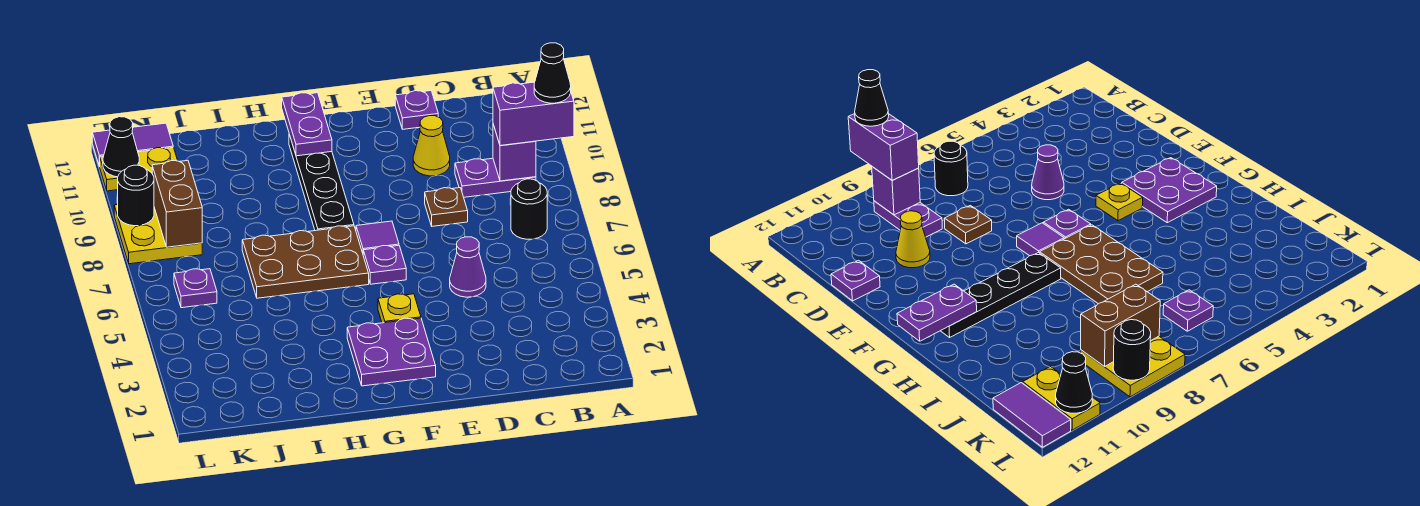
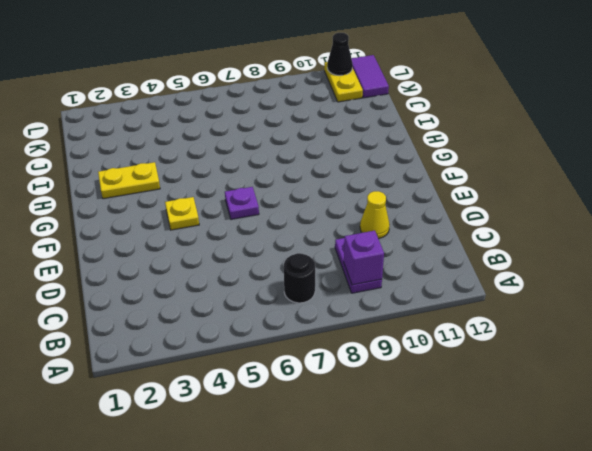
yellow 1x2 plate [98,162,160,199] -> none
none -> purple 1x1 cone [450,237,486,297]
none -> brown 1x1 plate [425,188,468,226]
none -> purple 1x1 plate [395,91,438,129]

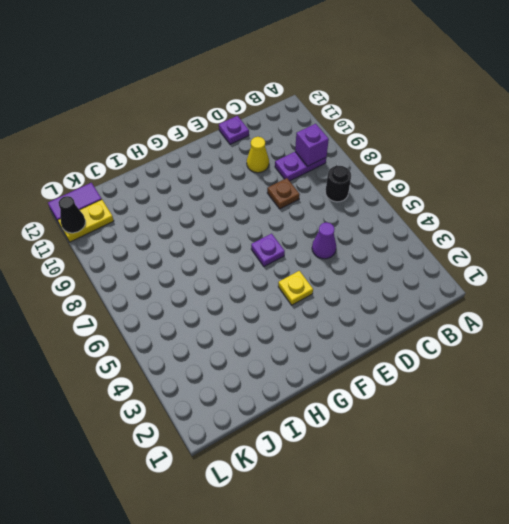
none -> purple 2x2 plate [347,318,436,386]
none -> purple 1x1 tile [356,221,399,253]
none -> brown 2x3 plate [242,226,369,298]

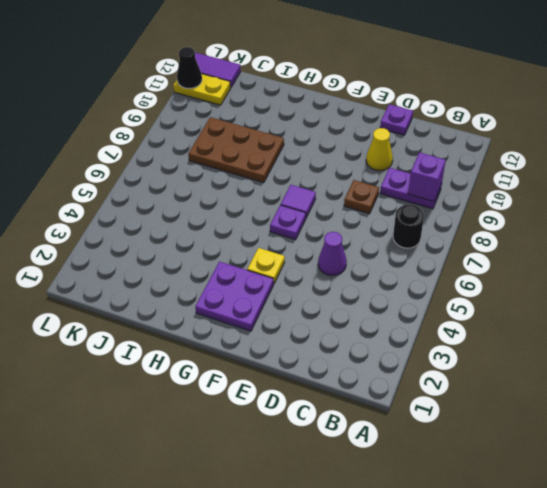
brown 2x3 plate [188,117,284,183] -> brown 2x3 plate moved to [242,226,369,298]
none -> black 1x4 plate [289,135,354,231]
none -> purple 1x1 plate [174,269,217,308]
none -> yellow 2x2 plate [114,205,202,264]

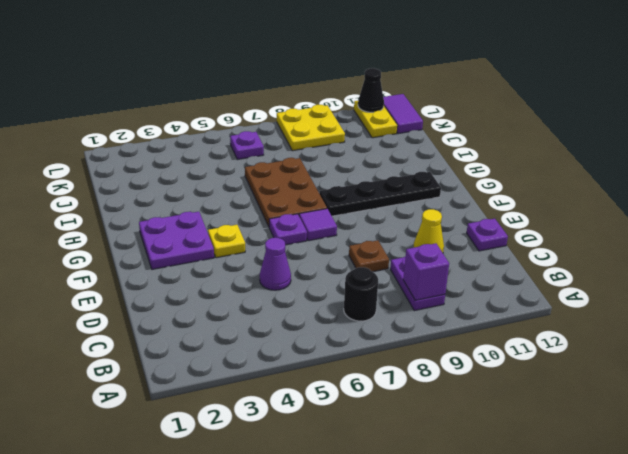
none -> purple 1x2 plate [282,93,332,156]
none -> brown 1x2 brick [152,160,202,247]
none -> black 1x1 round brick [118,165,154,226]

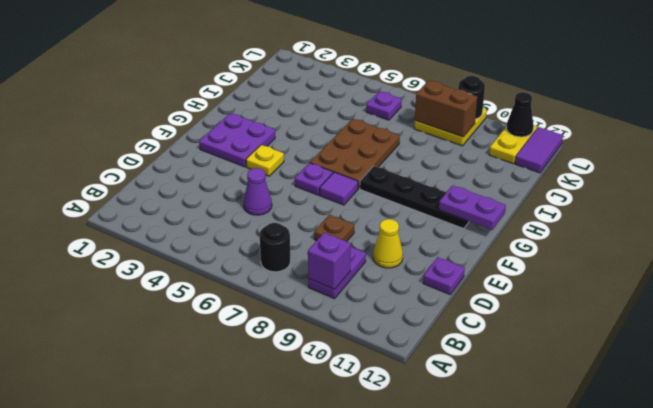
none -> purple 1x2 brick [493,82,574,146]
none -> black 1x1 cone [534,43,571,103]

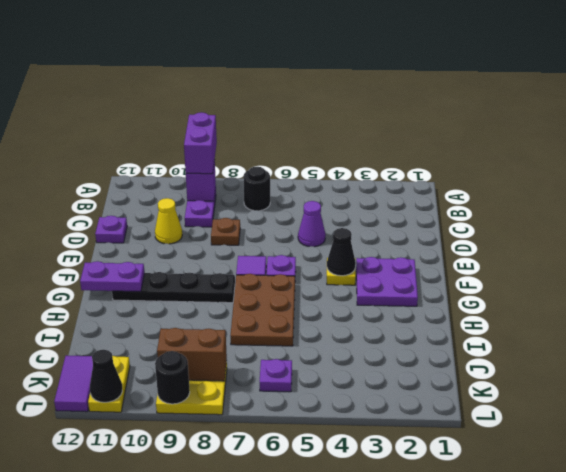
black 1x1 cone [327,228,356,276] -> black 1x1 cone moved to [534,43,571,103]

